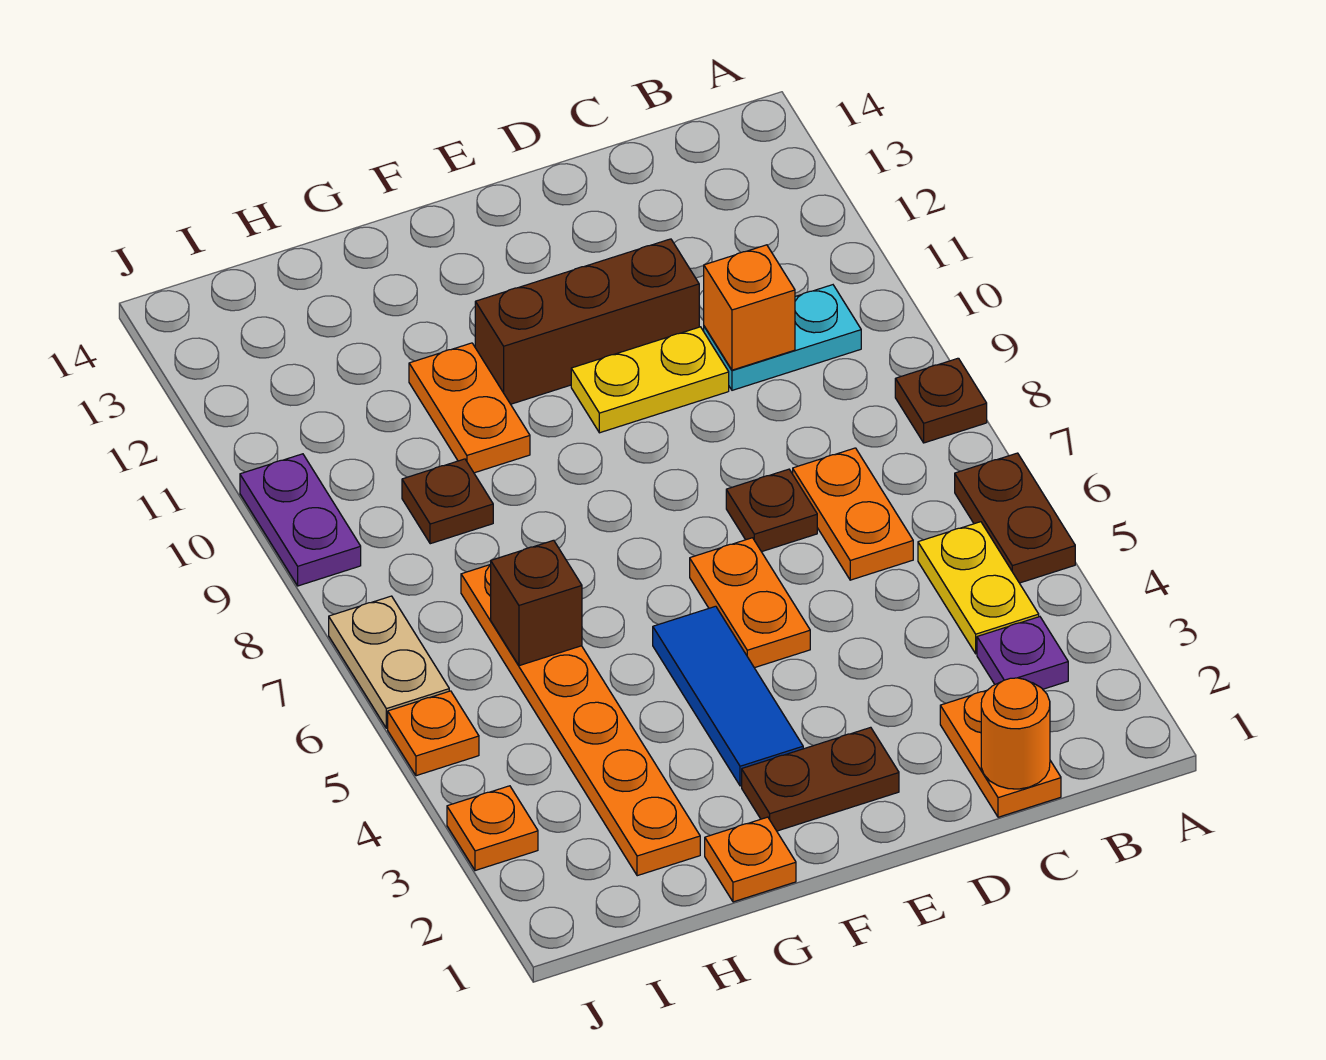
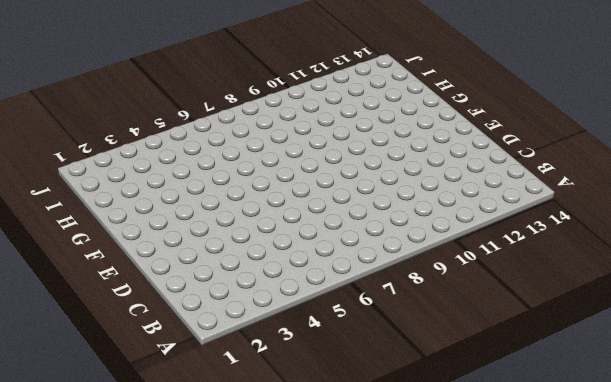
none -> brown 1x2 plate [955,453,1075,583]
none -> brown 1x1 plate [895,358,987,443]
none -> purple 1x1 plate [977,617,1068,689]

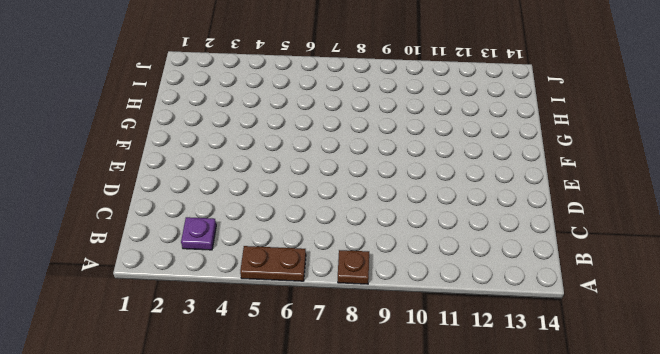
none -> yellow 1x2 plate [918,522,1039,654]
none -> cyan 1x2 plate [704,285,861,390]
none -> orange 1x2 plate [940,690,1061,817]

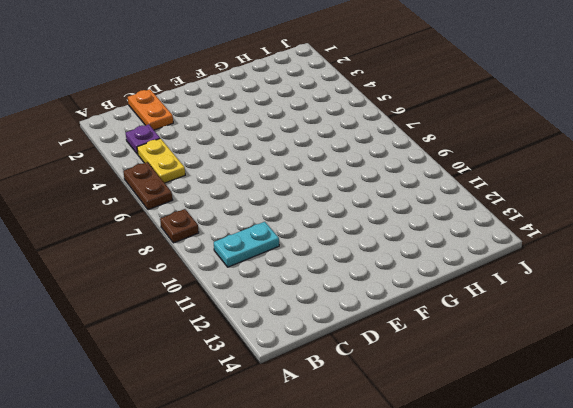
none -> orange 1x2 plate [793,448,913,580]
none -> brown 1x1 plate [726,469,817,552]
none -> yellow 1x2 plate [571,327,729,433]

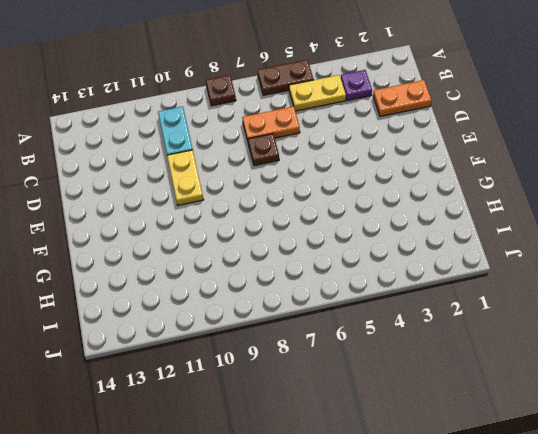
none -> brown 1x3 brick [475,239,699,404]
none -> brown 1x2 plate [742,727,899,831]
none -> orange 1x2 plate [690,538,810,668]

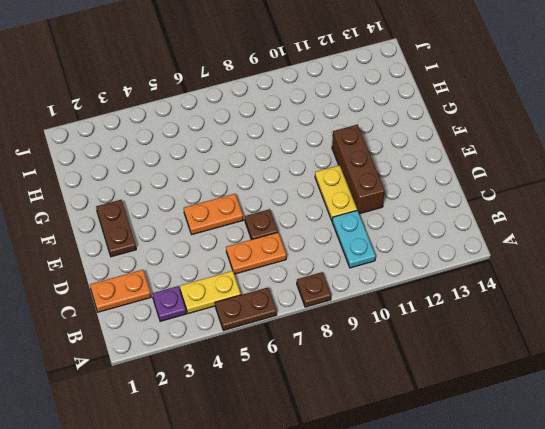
none -> blue 1x3 tile [653,606,803,786]
none -> orange 1x1 plate [705,817,796,902]
none -> orange 1x2 plate [409,343,530,473]

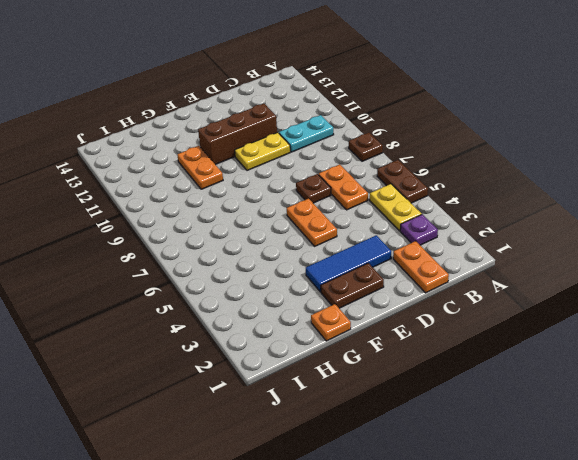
blue 1x3 tile [306,235,391,292] -> blue 1x3 tile turned to [653,606,803,786]
none -> orange 1x6 plate [461,564,700,876]
none -> brown 1x1 plate [402,459,493,544]
none -> orange 1x1 plate [447,786,538,871]

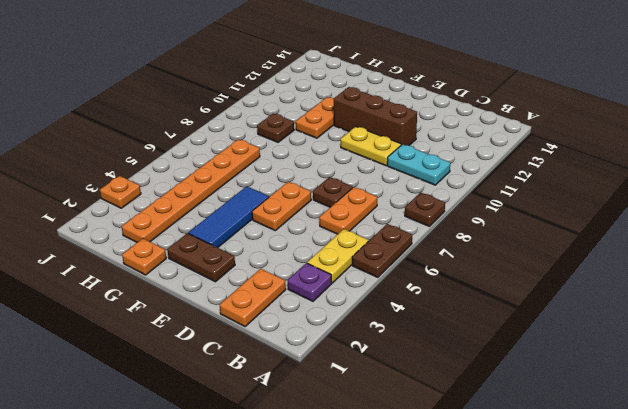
none -> orange 1x1 plate [388,691,479,776]
none -> tan 1x2 plate [329,596,449,728]
none -> purple 1x2 plate [240,454,361,586]

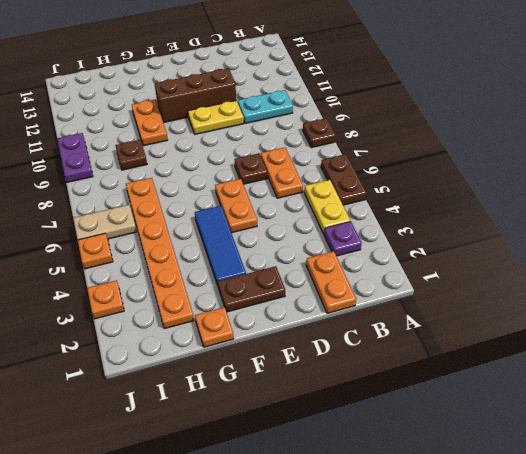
tan 1x2 plate [73,205,137,240] -> tan 1x2 plate turned to [329,596,449,728]
none -> orange 1x1 round brick [981,678,1050,789]
none -> orange 1x1 brick [704,245,795,370]
none -> brown 1x1 brick [491,540,582,666]

